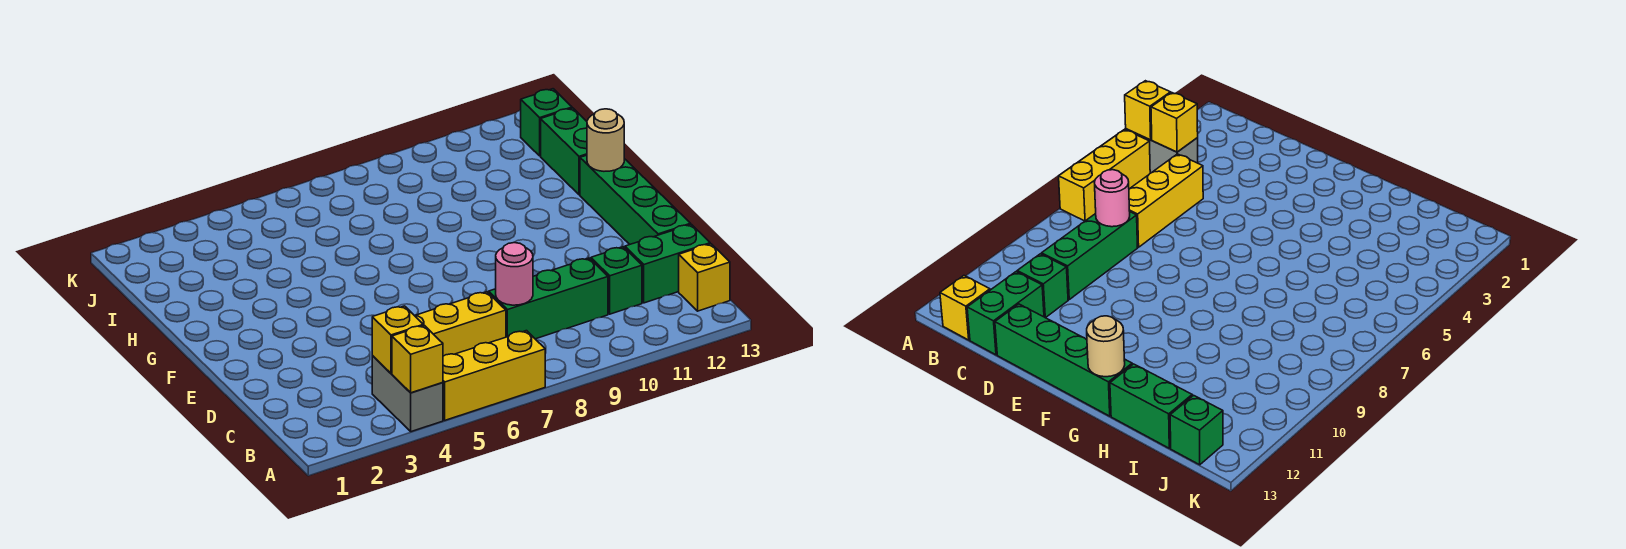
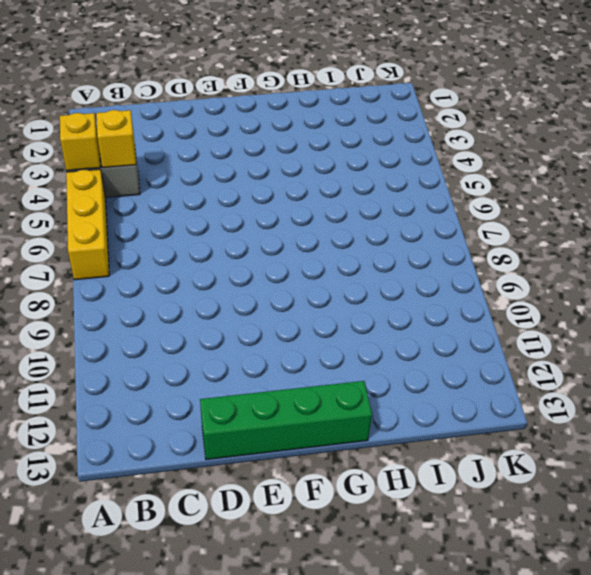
none -> yellow 1x1 brick [679,244,730,311]
none -> yellow 1x3 brick [415,292,506,356]
none -> green 1x3 brick [489,258,608,339]

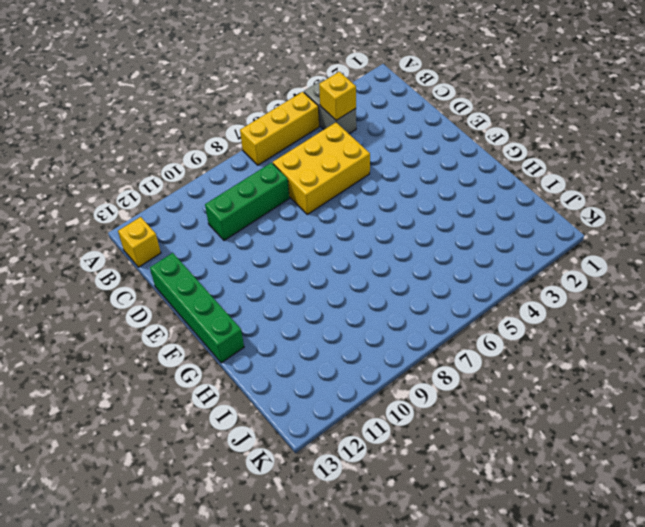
yellow 2x3 brick [273,122,370,214] -> yellow 1x3 brick [415,292,506,356]
none -> green 1x1 brick [591,247,642,314]
none -> green 1x2 brick [625,224,710,303]
none -> green 1x2 brick [541,108,587,195]

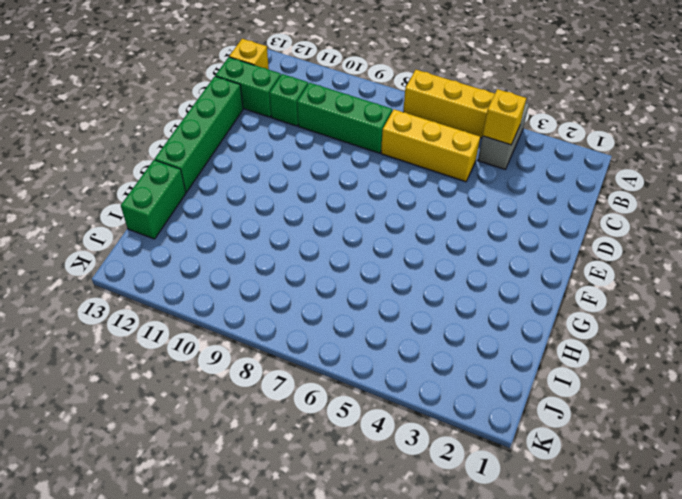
none -> green 1x1 brick [521,89,572,156]
none -> yellow 1x1 brick [392,325,443,393]
none -> pink 1x1 round brick [496,243,533,305]

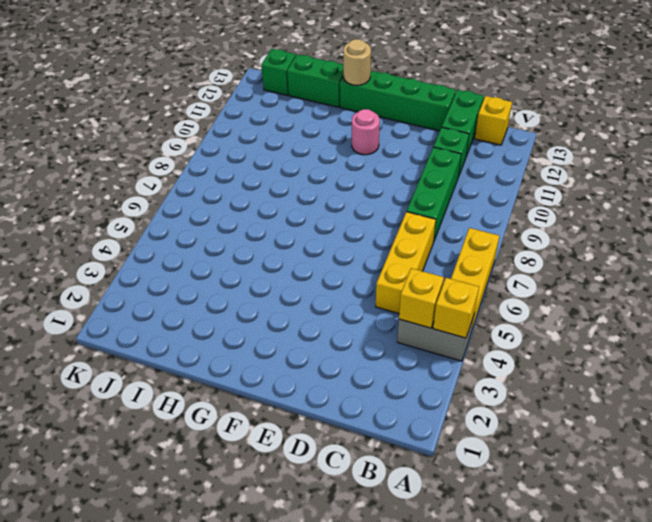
pink 1x1 round brick [352,109,380,155] -> pink 1x1 round brick moved to [496,243,533,305]

